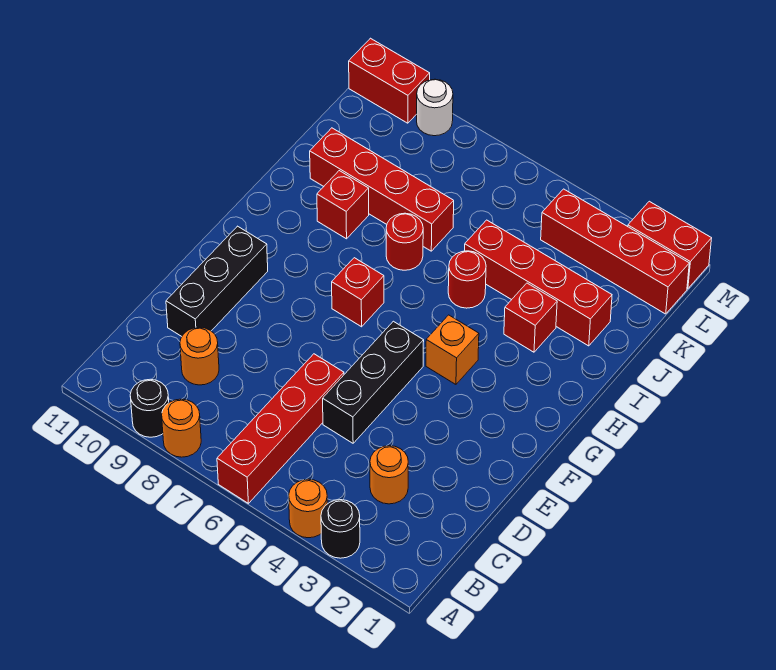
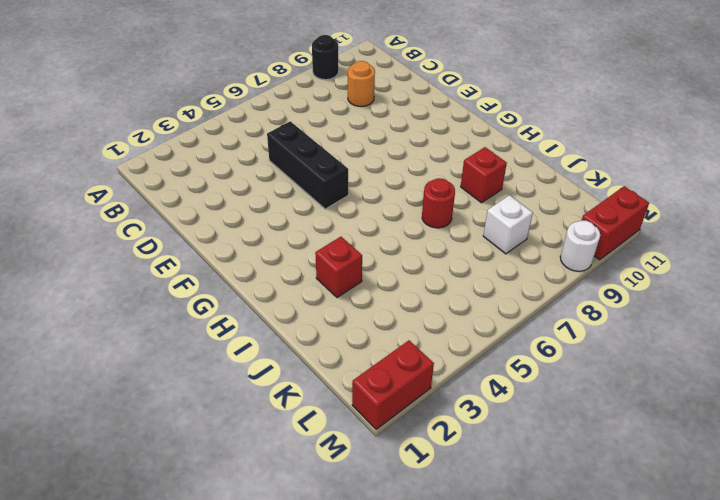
white 1x1 brick [483,195,533,254] -> none
none -> black 1x1 round brick [321,500,360,558]
none -> orange 1x1 round brick [289,479,327,538]
none -> red 1x4 brick [217,354,344,503]

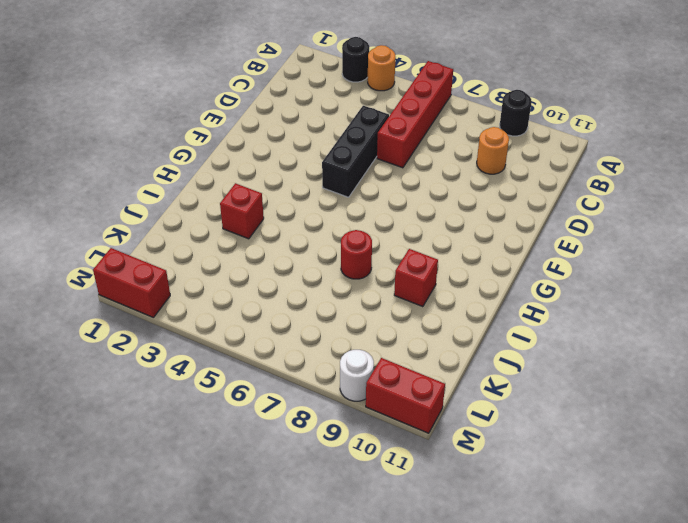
none -> orange 1x1 round brick [162,399,201,457]
none -> orange 1x1 round brick [370,446,408,504]
none -> black 1x3 brick [166,226,268,336]

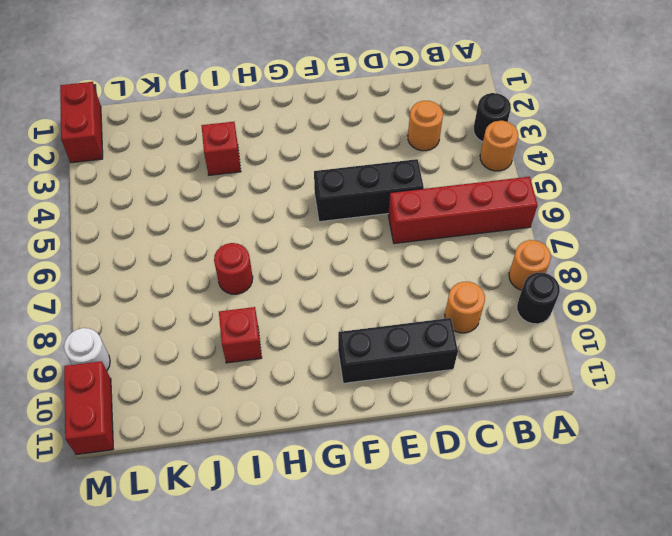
none -> orange 1x1 brick [426,315,479,384]
none -> red 1x1 brick [332,258,384,327]
none -> red 1x1 round brick [448,251,486,308]

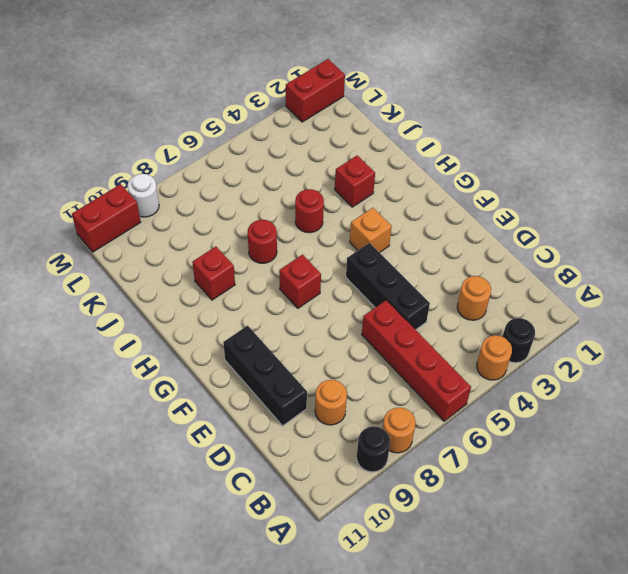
none -> red 1x4 brick [465,220,612,346]
none -> red 1x4 brick [310,128,454,251]
none -> red 1x4 brick [541,189,689,314]

